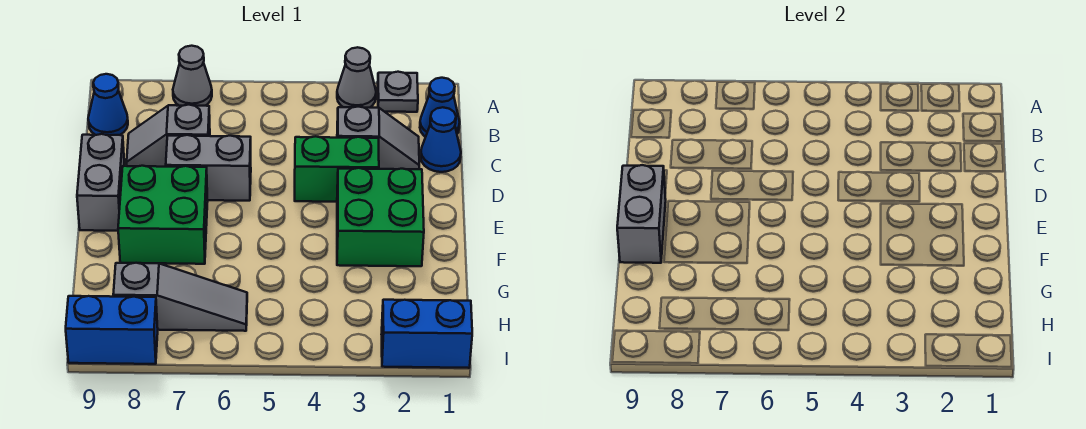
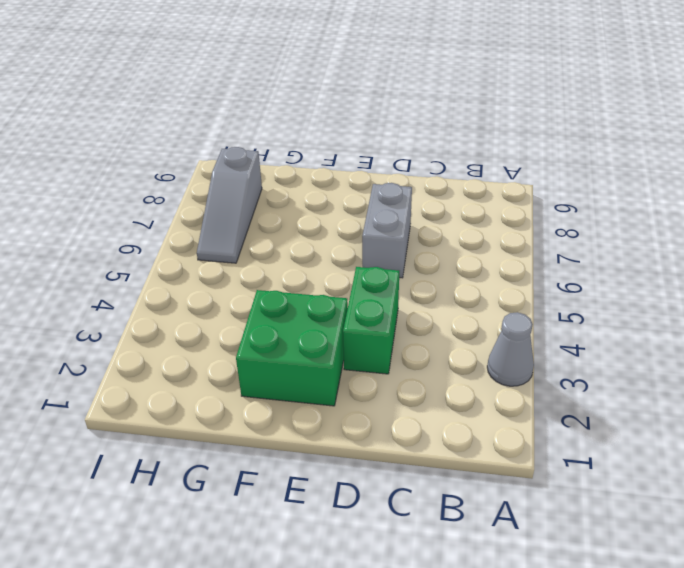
none -> grey 1x1 plate [378,72,418,112]
none -> grey 1x1 cone [173,46,212,106]
none -> blue 1x1 cone [420,78,460,137]

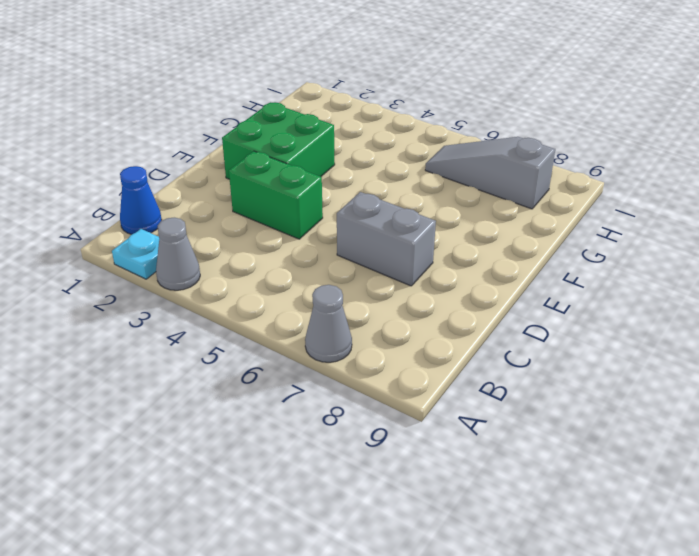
cyan 1x1 plate [112,229,159,279] -> grey 1x1 plate [378,72,418,112]
none -> blue 1x1 cone [88,74,128,135]
none -> blue 1x1 cone [421,107,461,172]
none -> grey 1x2 slope [337,107,419,169]

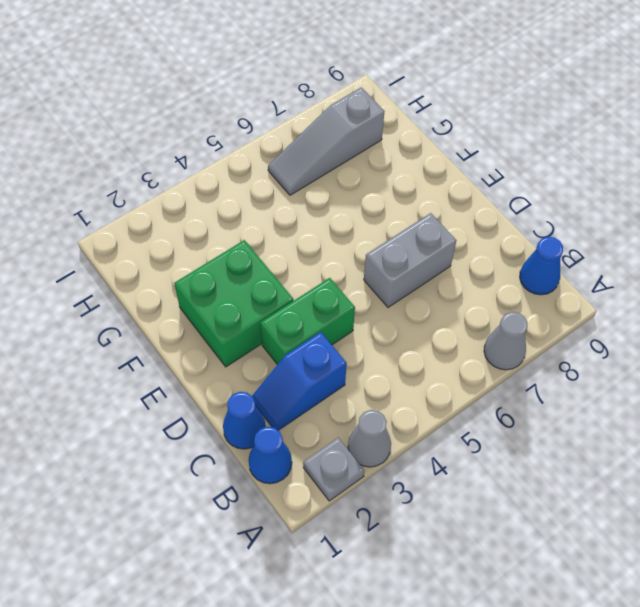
blue 1x2 slope [252,332,347,430] -> grey 1x2 slope [337,107,419,169]
none -> grey 1x2 slope [127,105,210,167]
none -> grey 1x2 brick [77,134,125,231]
none -> green 2x2 brick [118,166,208,264]

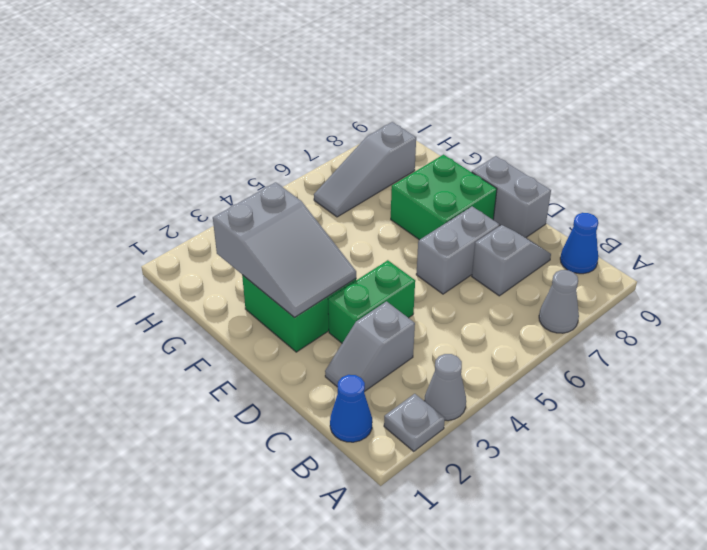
grey 2x3 slope [213,182,356,318] -> none
none -> blue 1x1 cone [421,107,461,172]
none -> blue 1x2 brick [381,300,472,368]
none -> blue 1x2 brick [66,296,158,364]

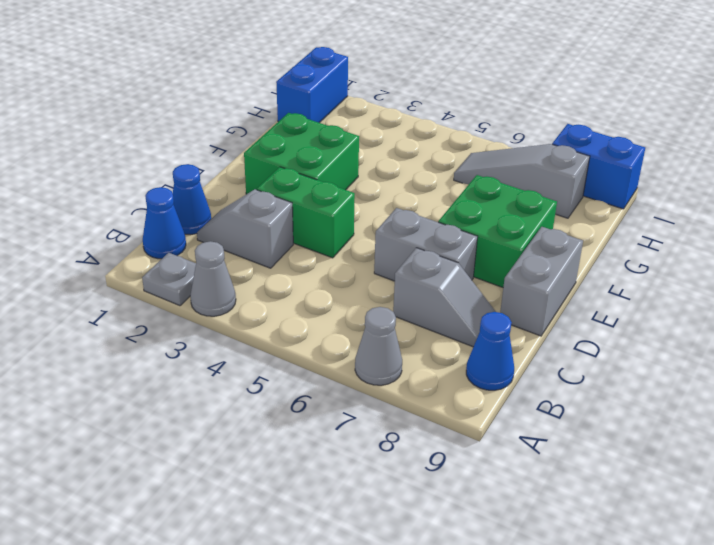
blue 1x2 brick [276,47,348,123] -> blue 1x2 brick turned to [381,300,472,368]
none -> grey 1x2 brick [617,165,666,263]

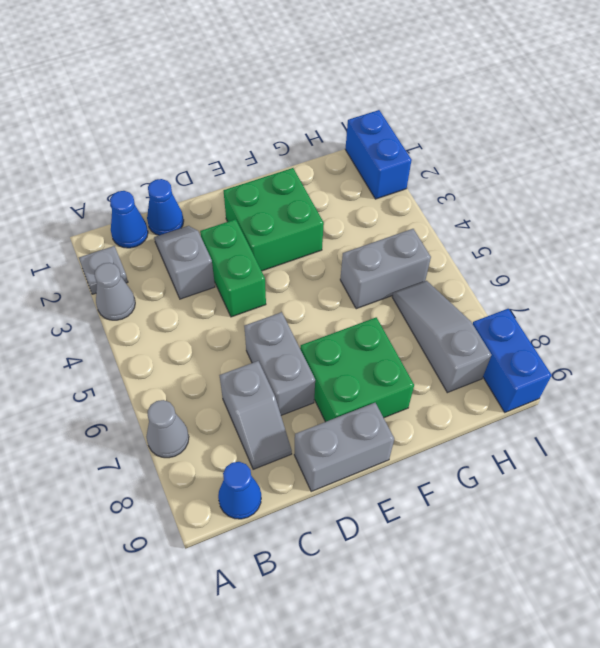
grey 1x2 brick [340,229,431,309] -> grey 1x2 brick moved to [617,165,666,263]

